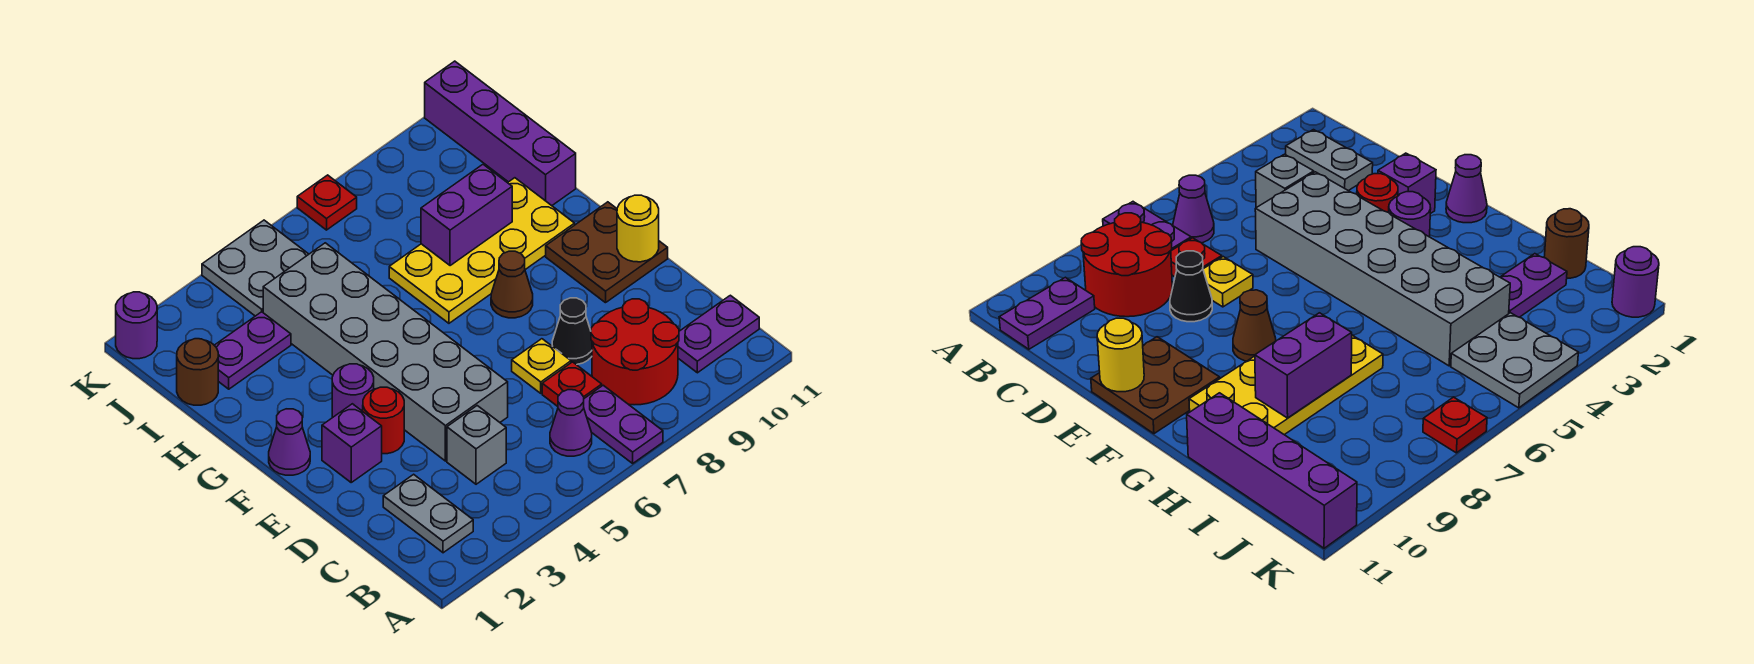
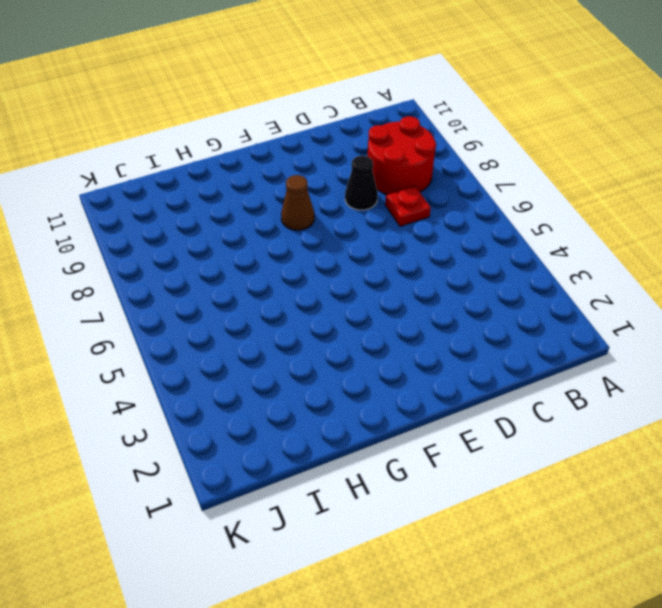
none -> purple 1x2 plate [584,385,663,463]
none -> grey 1x2 plate [383,474,473,553]
none -> purple 1x1 cone [550,390,592,456]

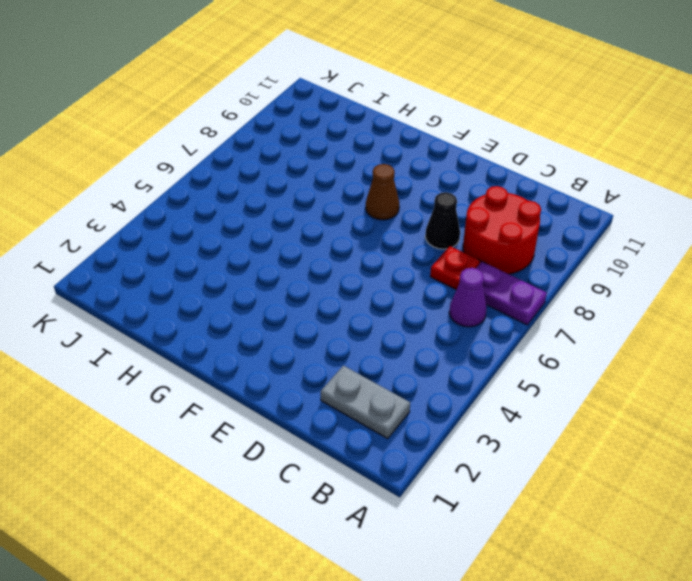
none -> purple 1x2 plate [678,295,759,373]
none -> grey 1x1 brick [447,406,506,484]
none -> grey 2x6 brick [263,243,508,461]

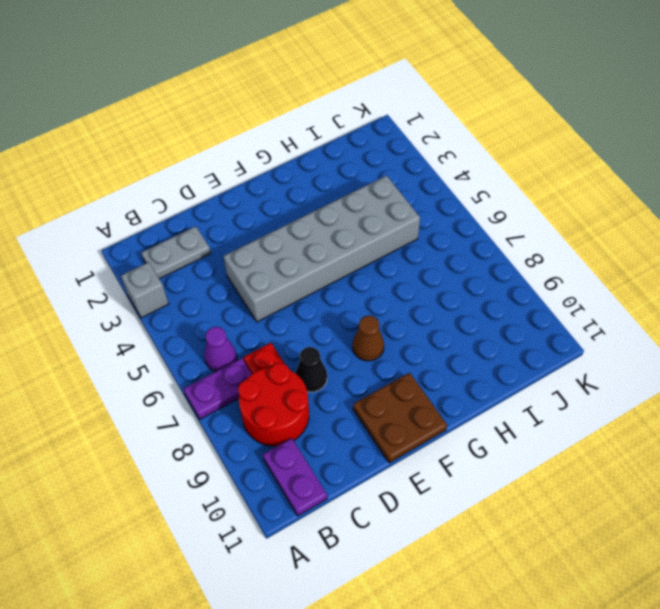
grey 1x1 brick [121,262,168,318] -> grey 1x1 brick moved to [447,406,506,484]
none -> yellow 1x1 plate [512,339,571,393]
none -> purple 1x1 brick [322,404,382,482]
none -> red 1x1 round brick [363,387,404,454]

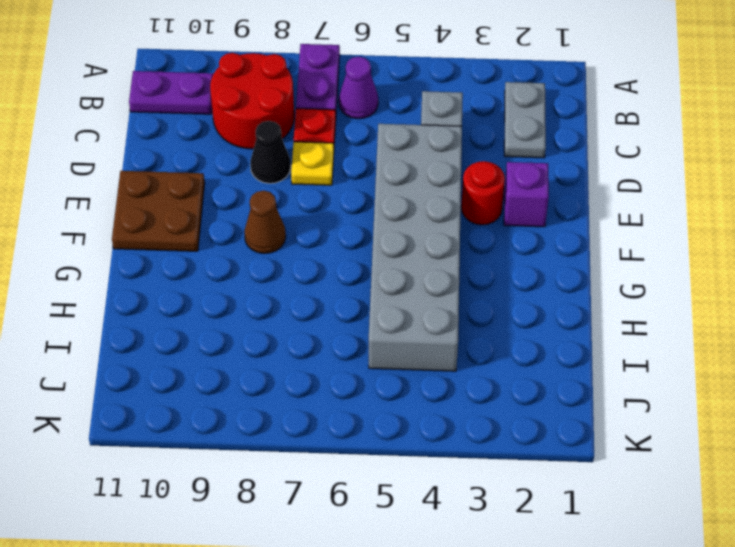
none -> purple 1x1 cone [269,409,310,475]
none -> purple 1x1 round brick [332,364,374,418]
none -> yellow 2x4 plate [389,178,575,323]

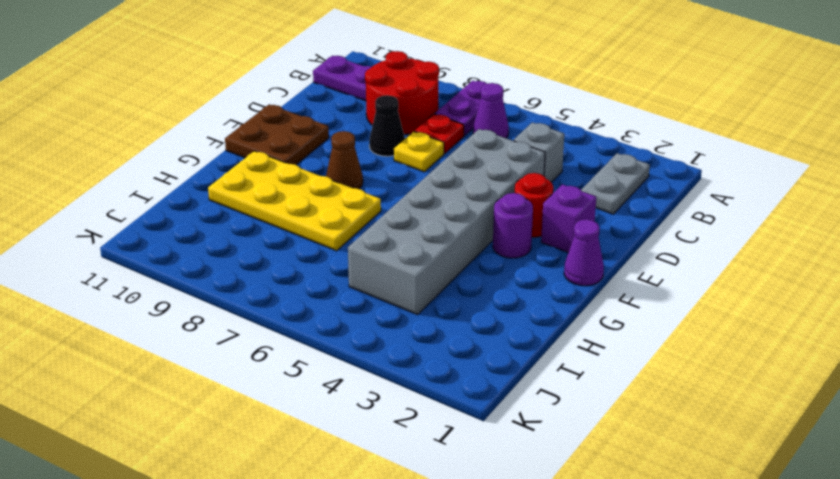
none -> purple 1x4 brick [425,61,576,206]
none -> brown 1x1 round brick [177,339,218,405]
none -> purple 1x2 plate [214,312,291,389]

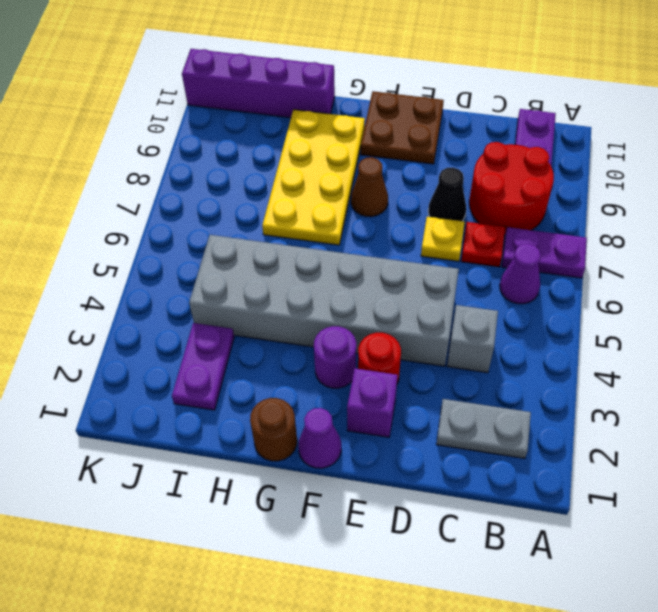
brown 1x1 round brick [250,398,297,461] -> brown 1x1 round brick moved to [177,339,218,405]
none -> grey 2x2 plate [202,220,309,316]
none -> purple 1x1 round brick [116,292,157,359]
none -> red 1x1 plate [297,175,357,230]

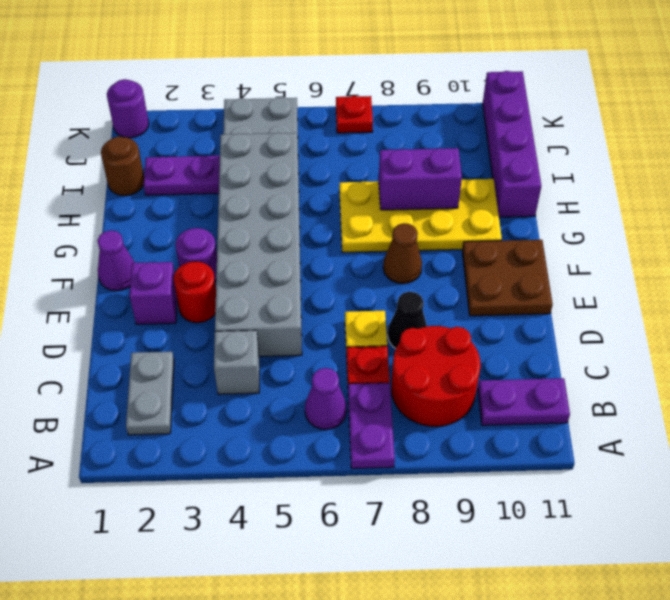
none -> yellow 1x1 round brick [617,195,659,262]

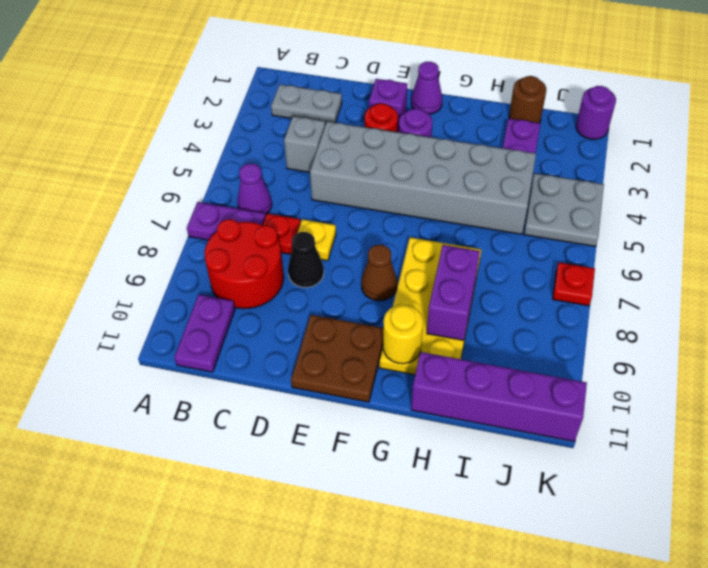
yellow 1x1 round brick [383,305,423,364] -> yellow 1x1 round brick moved to [617,195,659,262]

